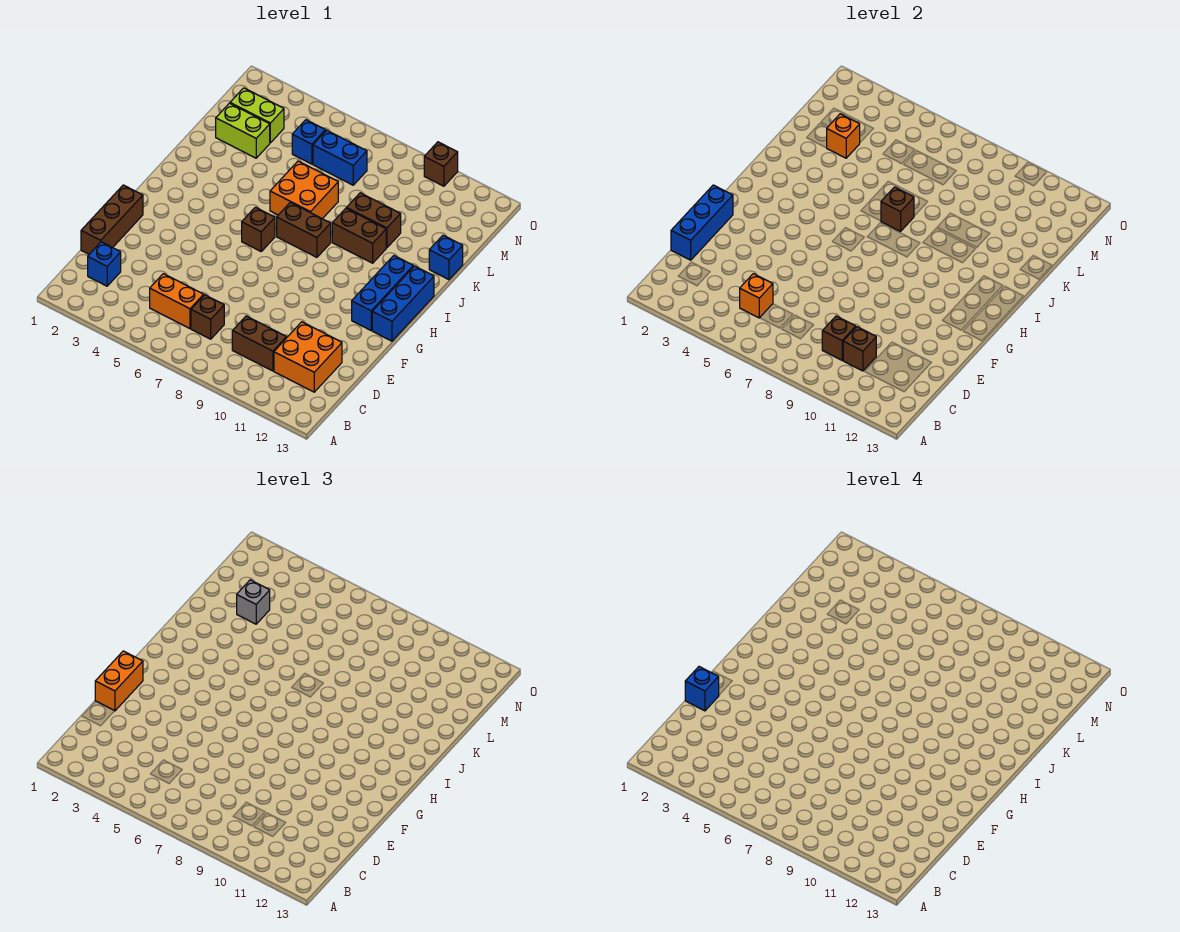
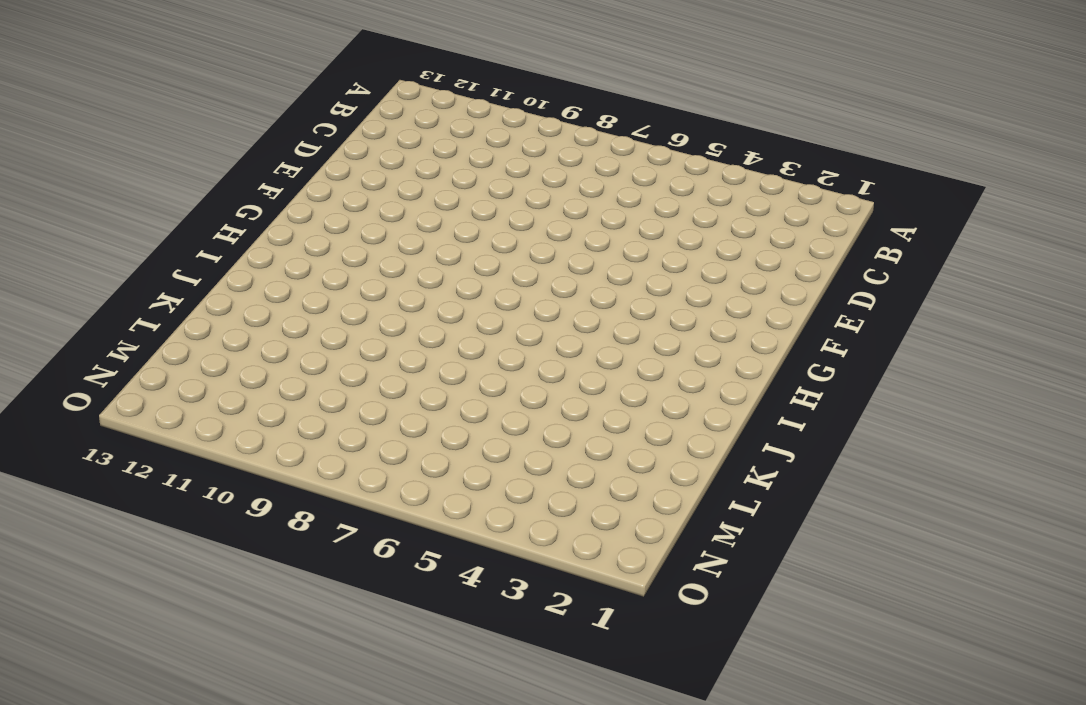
none -> blue 1x1 brick [88,242,121,286]
none -> orange 1x2 brick [150,274,204,329]
none -> brown 1x1 brick [191,295,224,339]

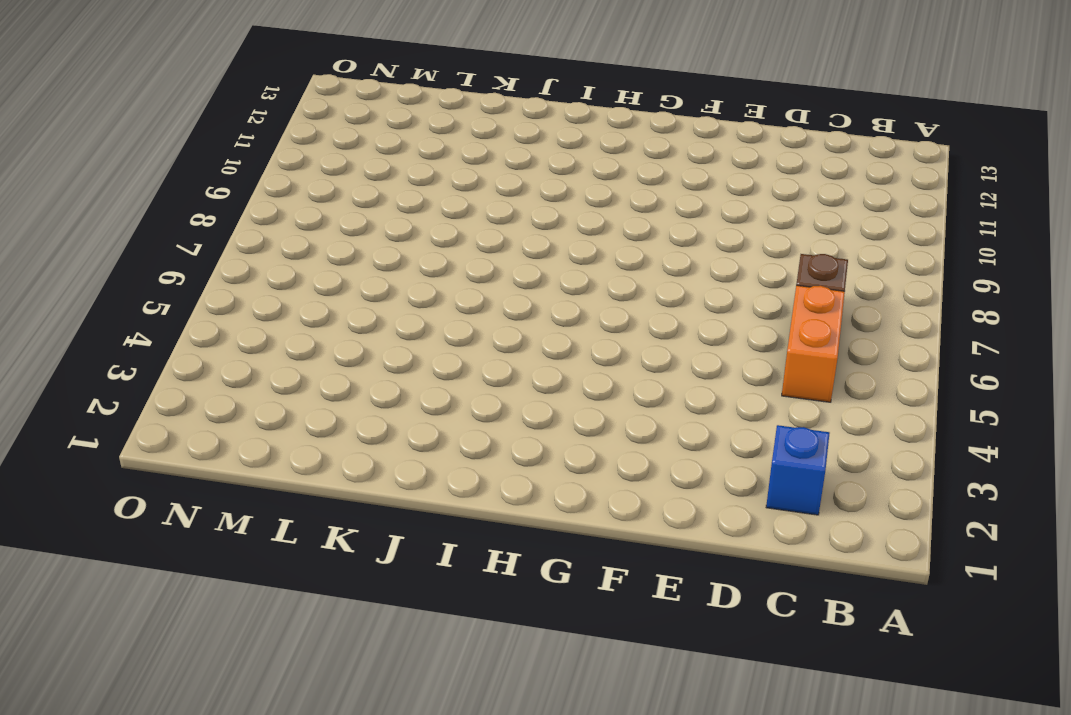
none -> brown 1x2 brick [232,316,286,371]
none -> orange 2x2 brick [274,322,342,392]
none -> brown 1x3 brick [81,185,143,254]

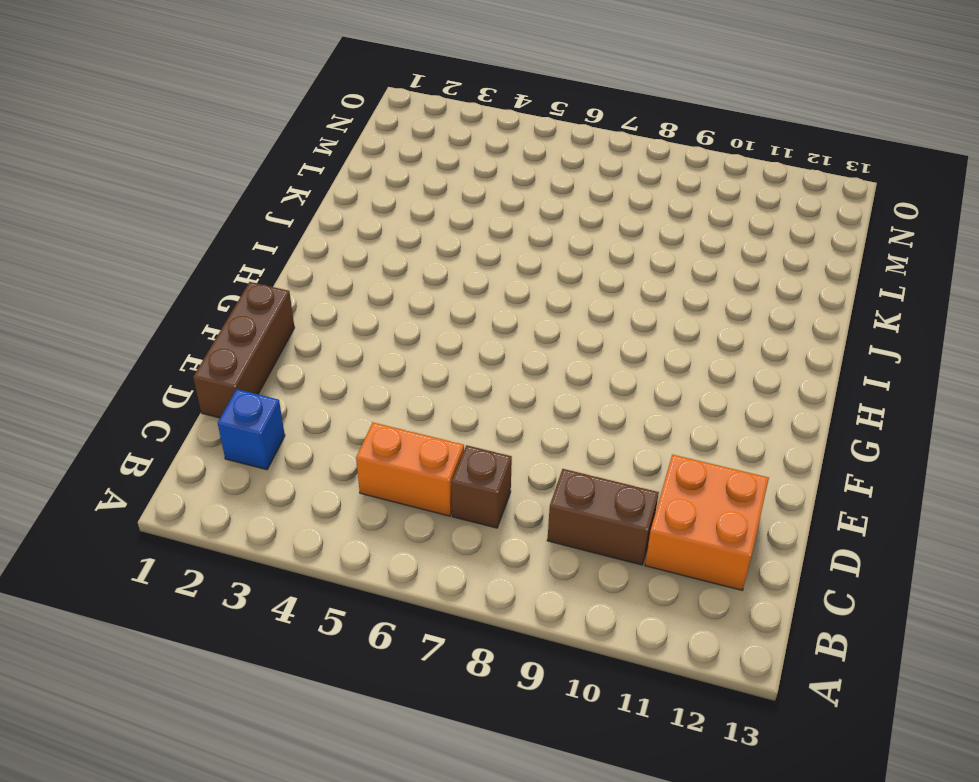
none -> blue 1x3 brick [352,256,413,330]
none -> blue 1x3 brick [372,266,434,341]
none -> brown 1x1 brick [242,207,275,251]

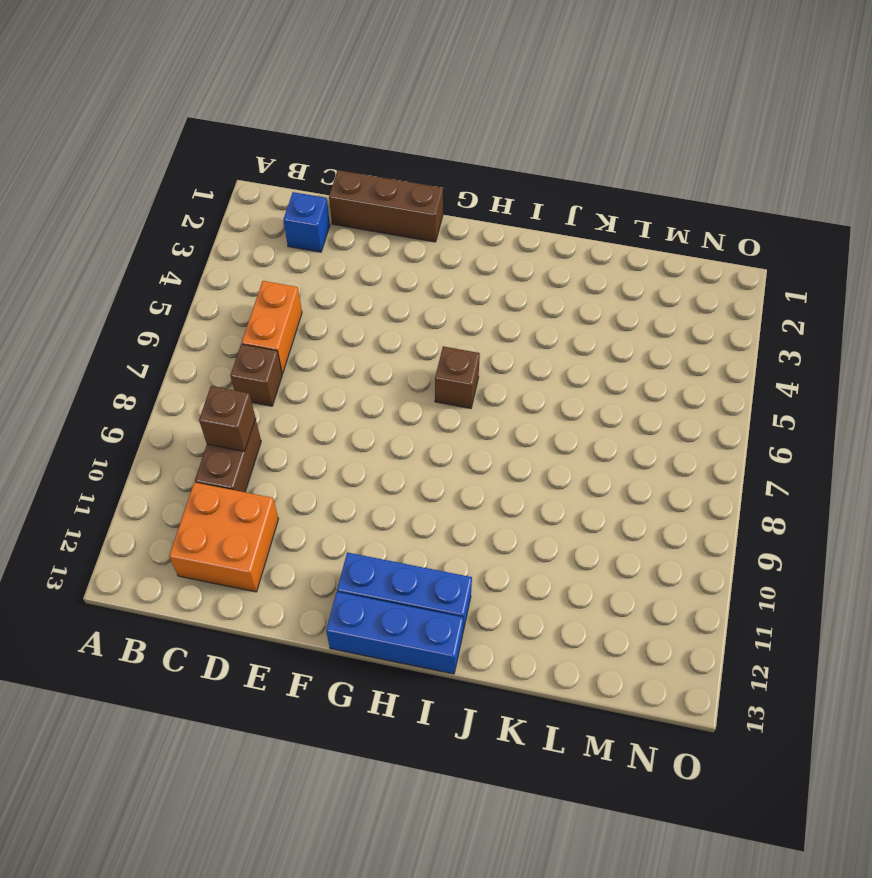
none -> brown 1x2 brick [277,202,331,257]
none -> orange 2x2 brick [270,161,338,219]
none -> brown 1x2 brick [332,208,386,263]

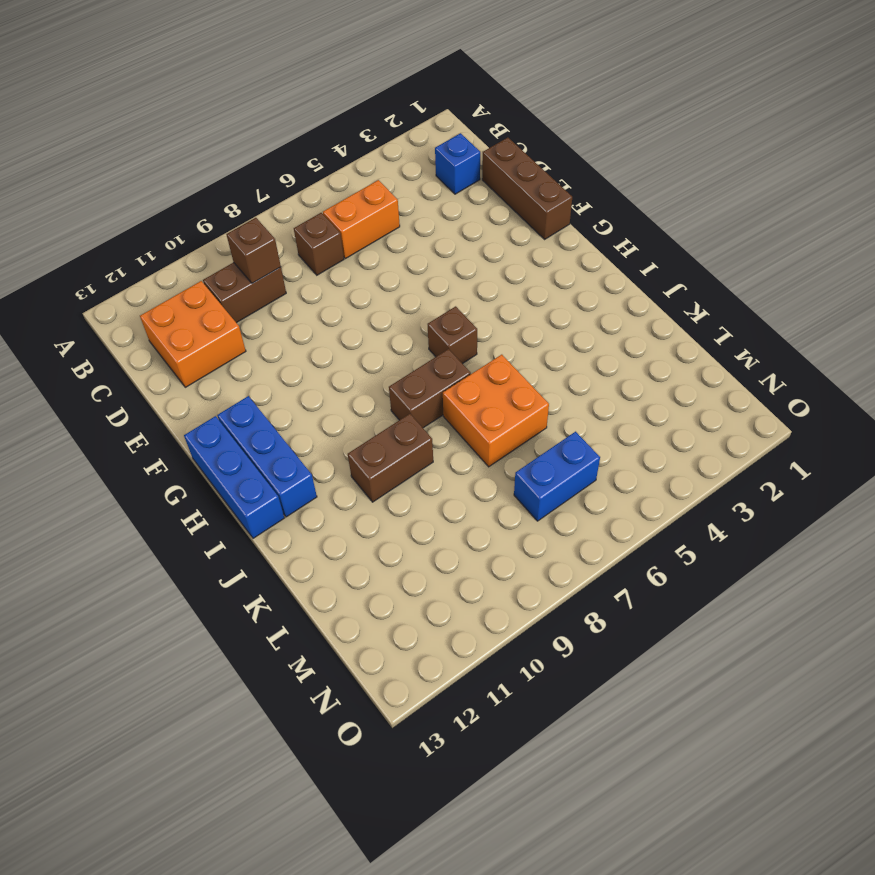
none -> brown 1x2 brick [347,193,401,248]
none -> blue 1x1 brick [429,235,463,280]
none -> lime 1x2 brick [216,103,270,158]

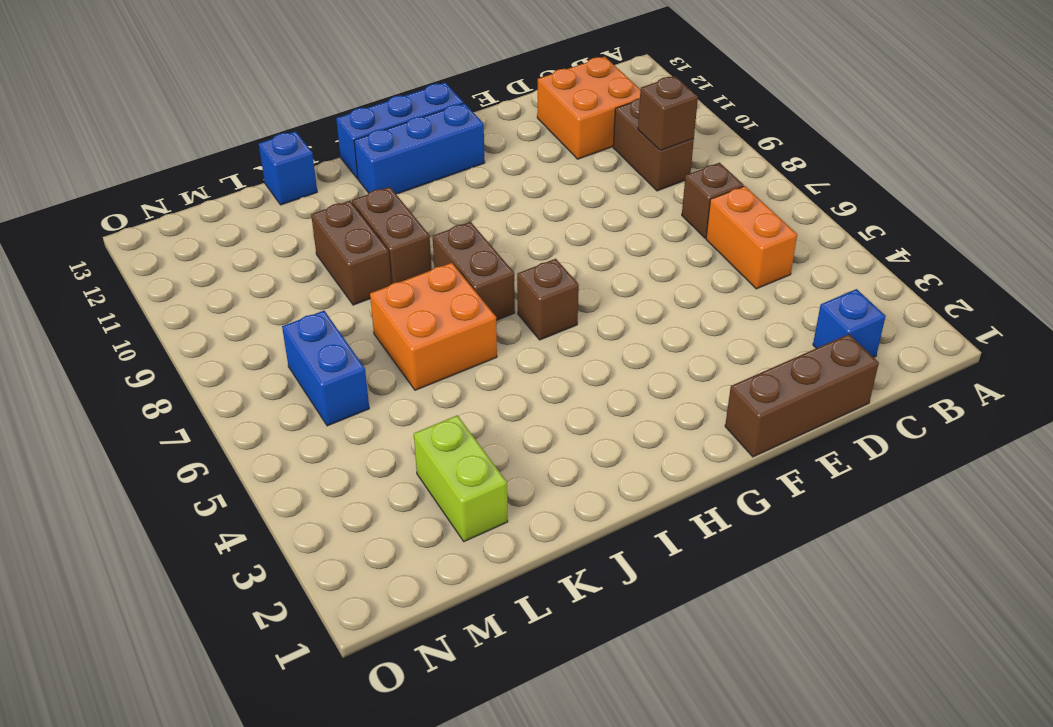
none -> lime 1x2 brick [230,88,284,143]
none -> blue 1x1 brick [292,120,325,164]
none -> brown 1x1 brick [424,142,458,186]

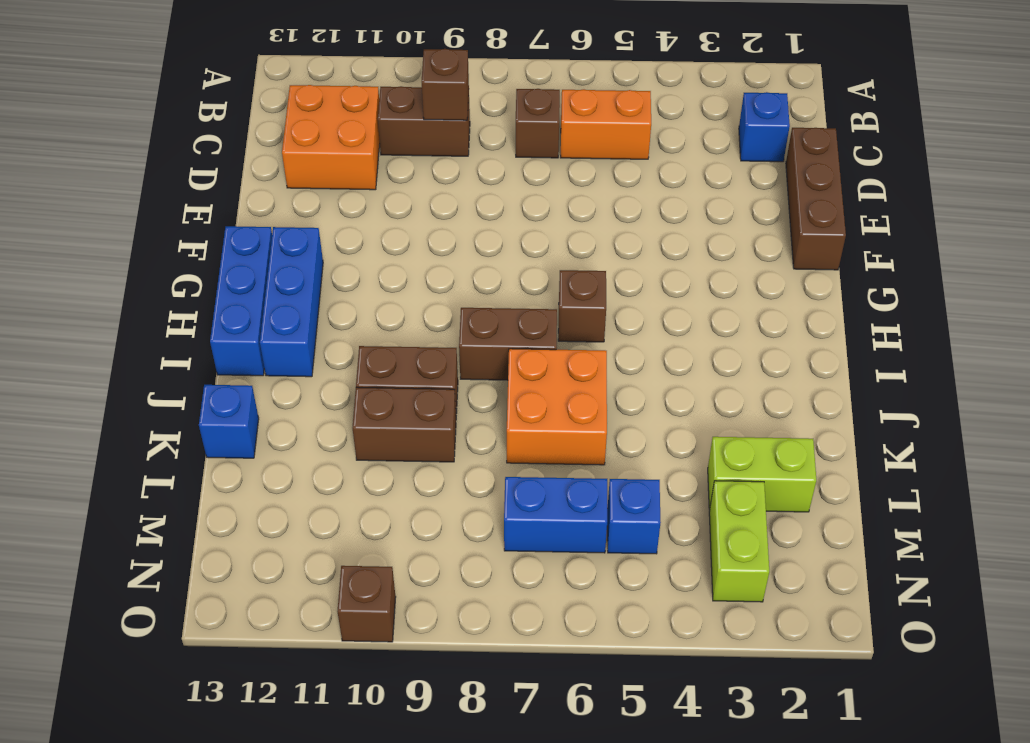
lime 1x2 brick [709,481,769,602] -> lime 1x2 brick turned to [230,88,284,143]
none -> orange 1x1 brick [740,274,773,318]
none -> brown 1x1 brick [843,327,876,371]
none -> blue 1x3 brick [671,185,733,260]

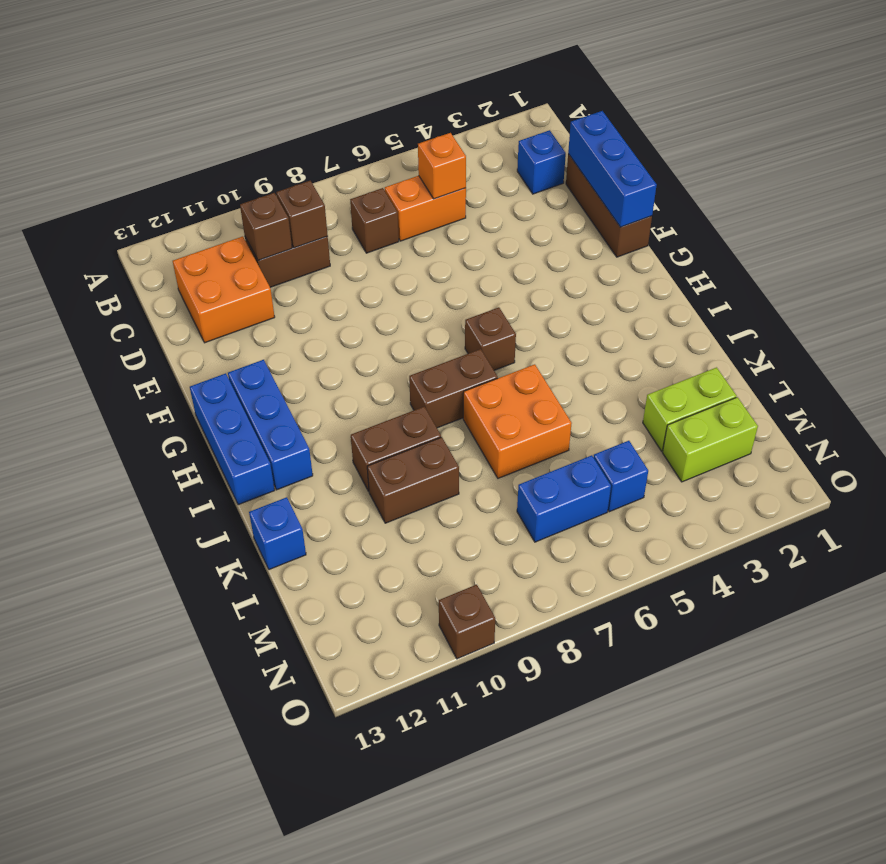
none -> brown 1x1 brick [881,187,914,231]
none -> orange 1x1 brick [827,114,860,158]
none -> orange 1x2 brick [95,651,143,711]

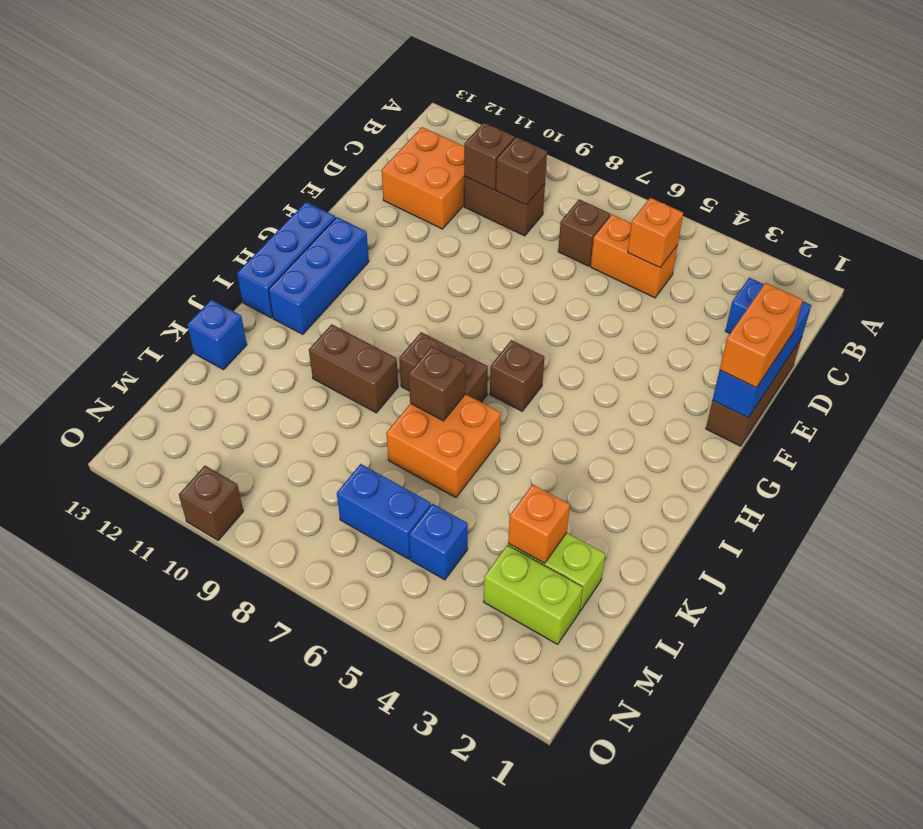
none -> brown 1x2 brick [347,193,401,248]
none -> grey 1x1 brick [237,580,270,624]
none -> blue 1x1 brick [685,667,719,711]

